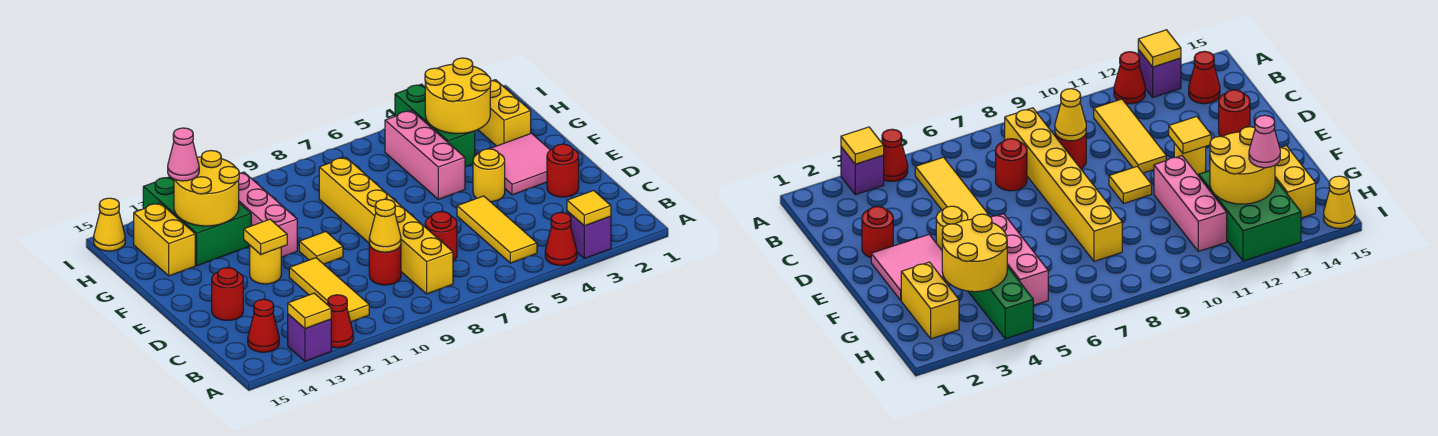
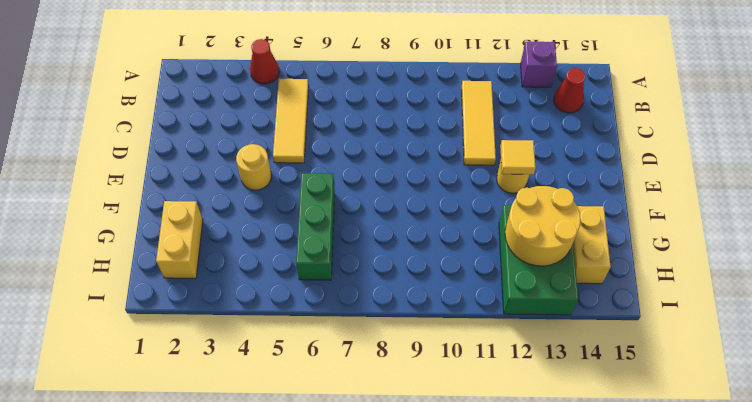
green 1x3 brick [296,173,335,280] -> green 1x3 brick moved to [395,84,475,167]
none -> purple 1x1 brick [567,211,611,258]
none -> red 1x1 cone [328,295,353,348]
none -> yellow 1x6 brick [319,157,453,294]
none -> red 1x1 round brick [425,212,457,261]

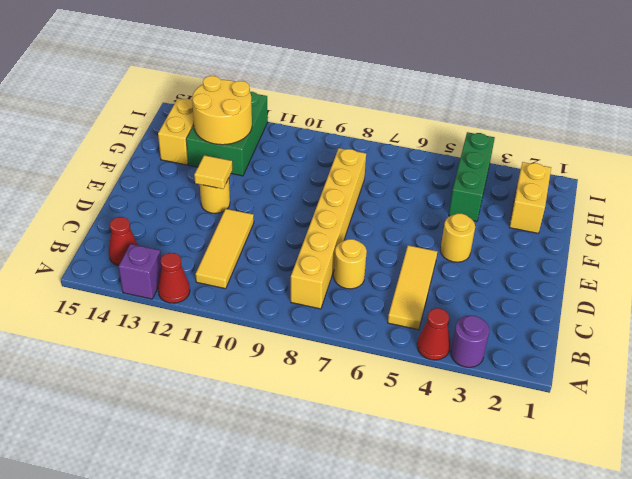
purple 1x1 round brick [451,316,489,367] -> purple 1x1 brick [567,211,611,258]
yellow 1x1 round brick [334,239,367,289] -> red 1x1 round brick [425,212,457,261]
none -> red 1x1 round brick [369,244,401,285]
none -> red 1x1 round brick [547,144,579,197]
none -> red 1x1 round brick [212,268,243,320]
none -> pink 2x2 tile [477,133,550,195]

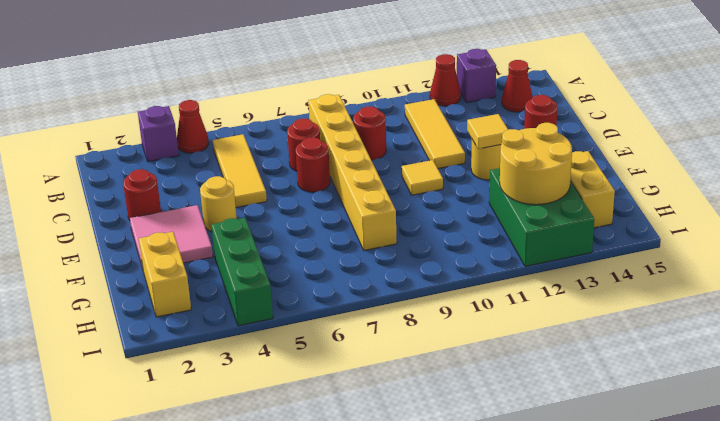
red 1x1 round brick [296,137,330,192] -> none
none -> pink 1x3 brick [385,111,465,199]
none -> pink 1x3 brick [239,172,297,257]
none -> yellow 1x1 cone [94,198,125,251]
none -> yellow 1x1 tile [567,190,611,226]

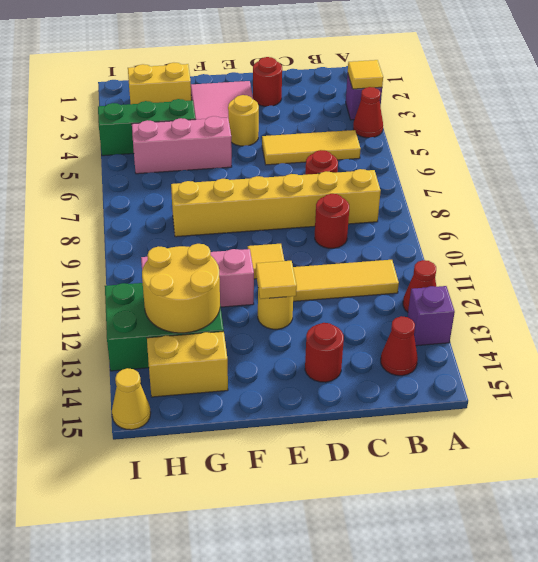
none -> yellow 1x1 tile [288,293,331,329]
none -> yellow 1x1 cone [369,199,401,252]
none -> yellow 2x2 round brick [425,58,491,134]
none -> pink 1x1 cone [168,128,199,181]

